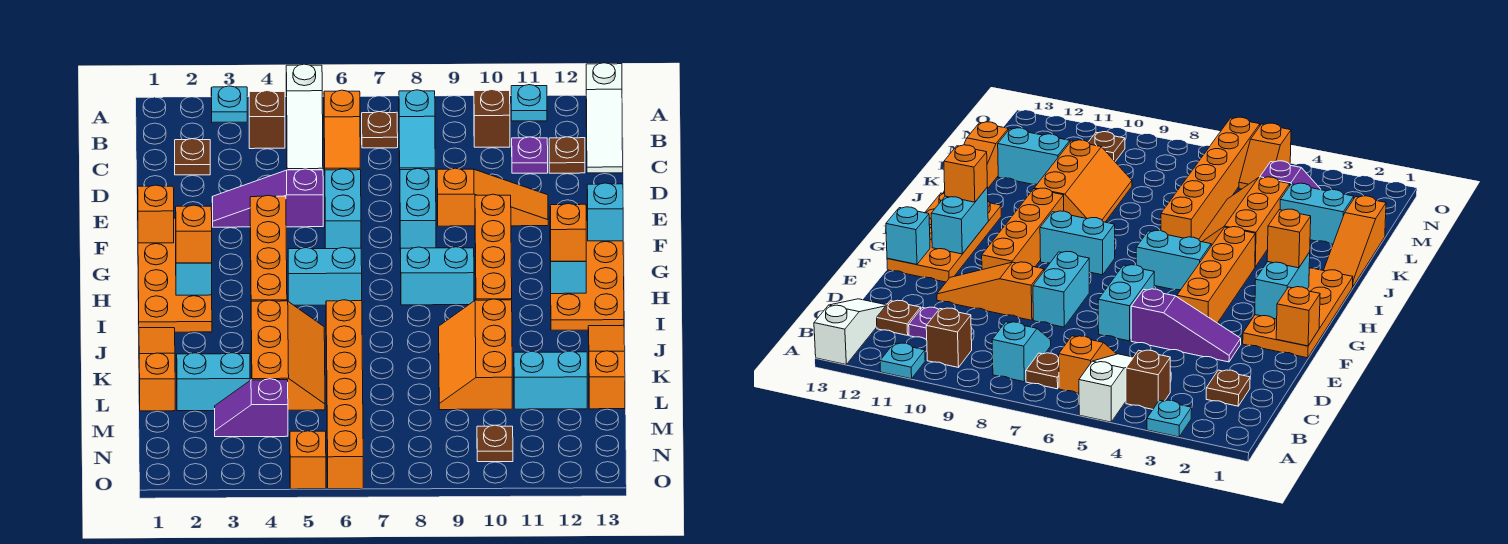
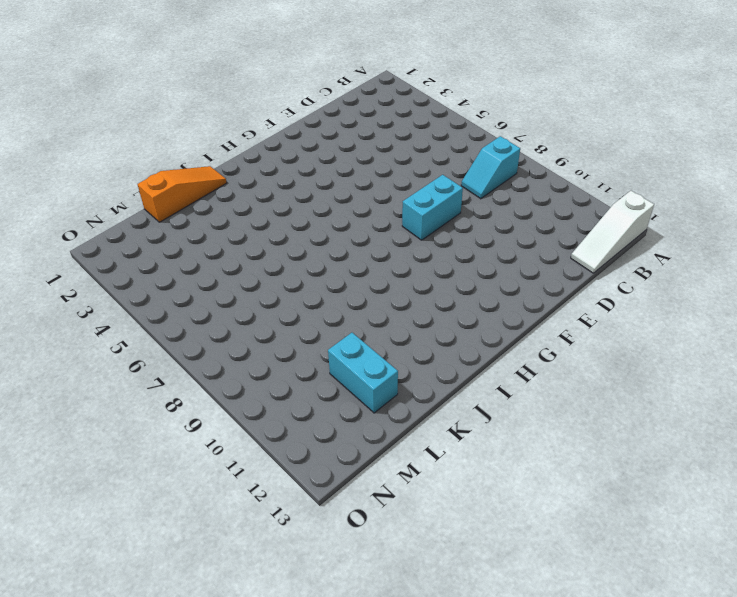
none -> cyan 1x1 plate [211,86,247,123]
none -> white 1x3 slope [286,64,323,170]
none -> cyan 1x1 plate [511,85,547,121]
none -> brown 1x1 brick [249,91,285,149]

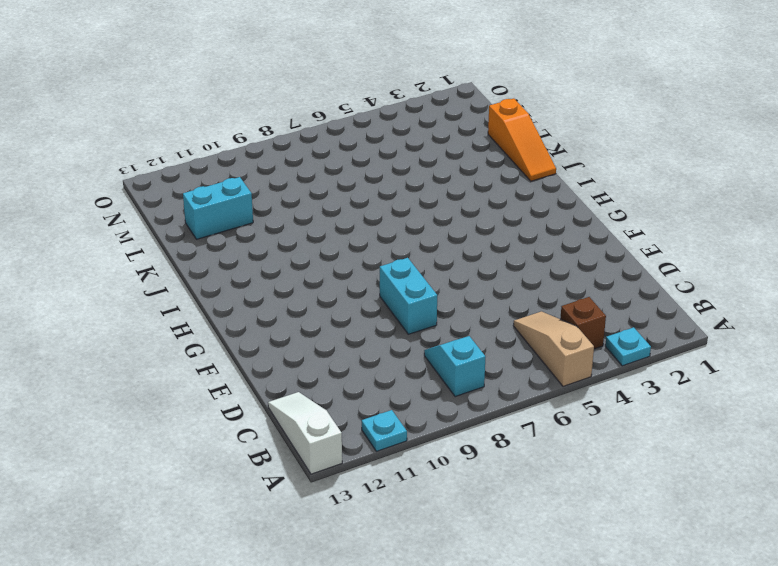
tan 1x3 slope [513,311,594,386] -> white 1x3 slope [286,64,323,170]
none -> orange 1x2 slope [324,90,360,170]
none -> brown 1x1 plate [362,112,398,148]
none -> brown 1x1 brick [474,90,510,147]
none -> brown 1x1 plate [175,139,210,175]

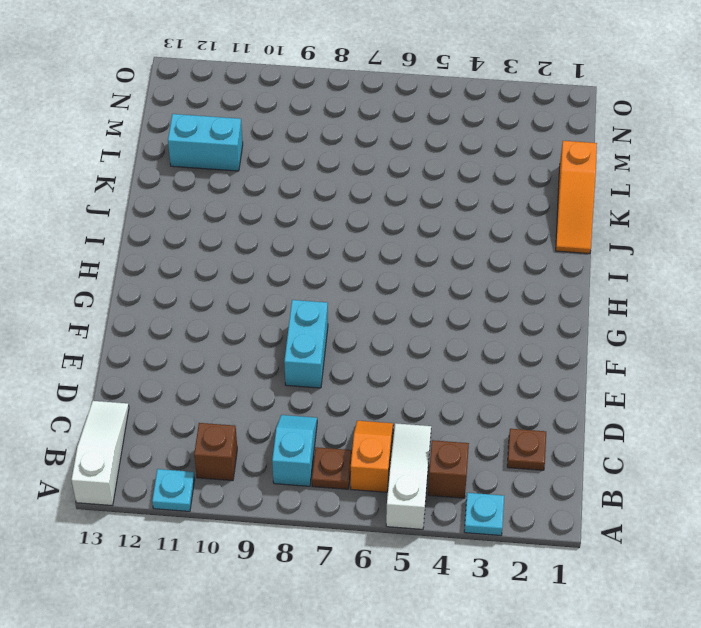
none -> purple 1x1 plate [512,137,548,173]
none -> brown 1x1 plate [549,137,585,173]
none -> purple 1x3 slope [212,169,323,227]
none -> cyan 1x2 brick [325,169,361,249]

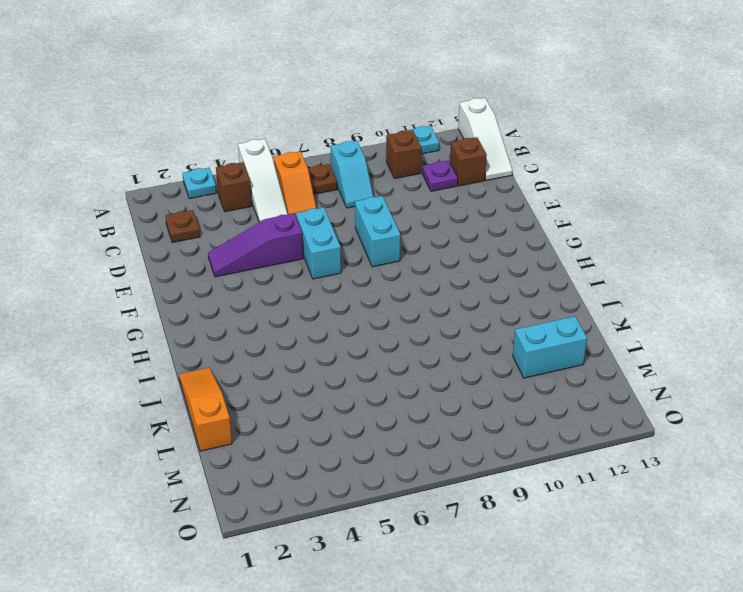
brown 1x1 brick [450,137,487,186] -> brown 1x1 plate [549,137,585,173]
none -> orange 1x3 slope [437,168,548,226]
none -> orange 2x4 plate [138,218,212,332]
none -> orange 1x4 brick [250,195,287,301]
none -> orange 1x4 brick [475,194,512,300]

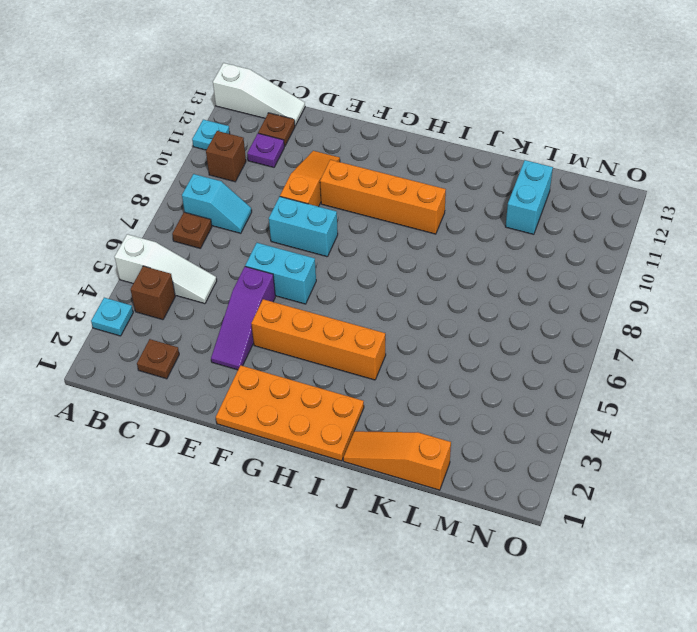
none -> orange 1x2 slope [324,90,360,170]
none -> orange 2x4 plate [550,216,624,330]
none -> cyan 1x2 brick [288,247,362,305]
none -> cyan 1x2 brick [401,247,474,305]

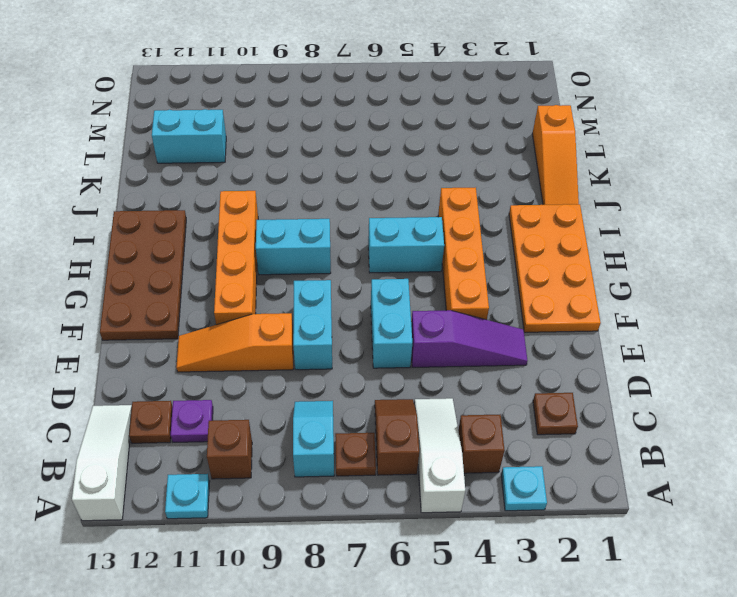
brown 1x2 slope [375,399,419,475] -> orange 1x2 slope [324,90,360,170]
brown 2x4 plate [100,210,186,340] -> orange 2x4 plate [550,216,624,330]
none -> orange 2x3 slope [251,300,325,410]
none -> orange 1x6 brick [326,300,363,489]
none -> orange 2x3 slope [439,299,512,410]
none -> orange 1x3 slope [588,325,625,409]

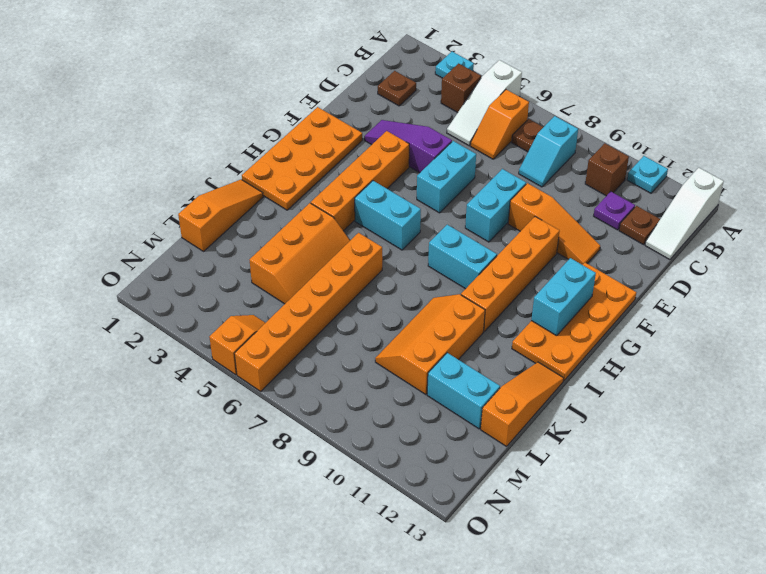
none -> cyan 1x2 brick [177,353,250,411]
none -> purple 1x2 slope [215,379,288,437]
none -> brown 1x1 plate [477,425,513,462]
none -> orange 1x1 brick [138,185,174,243]

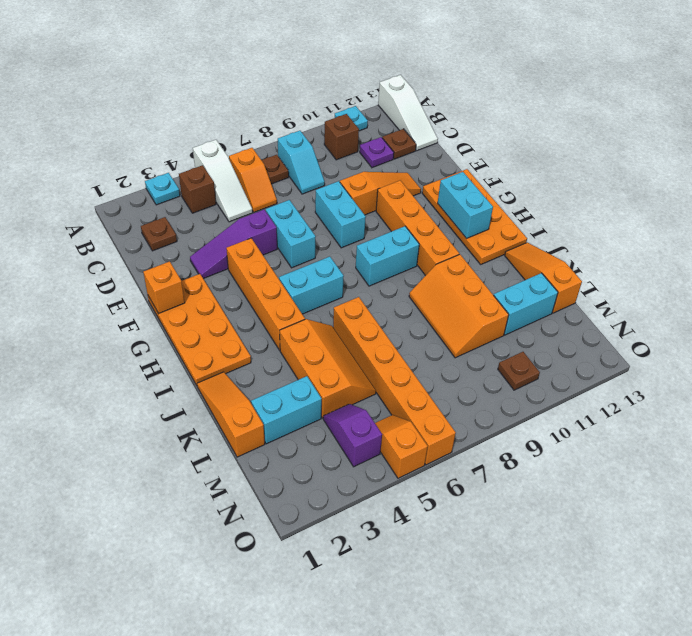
purple 1x2 slope [323,404,382,467] -> purple 1x2 slope turned to [215,379,288,437]
none -> cyan 1x1 brick [587,183,623,241]
none -> cyan 1x2 brick [176,263,212,295]
none -> orange 1x1 brick [176,205,212,263]
none -> orange 1x1 brick [550,204,586,261]

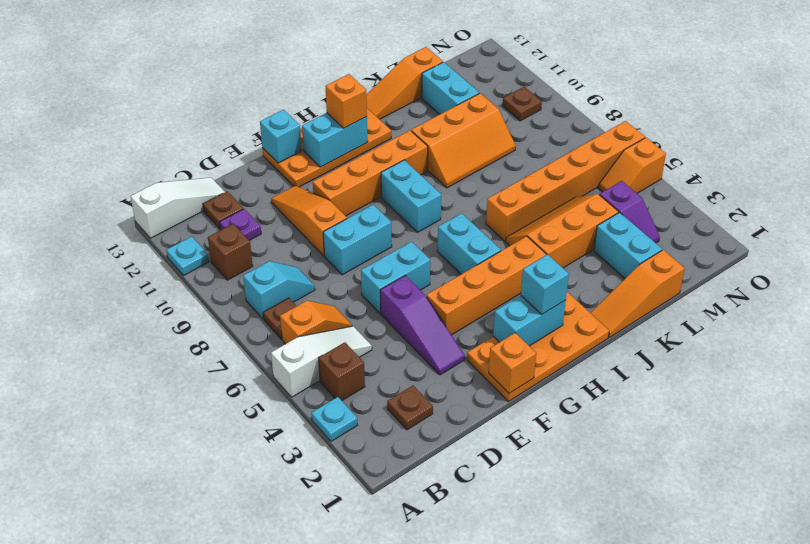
cyan 1x1 brick [521,254,569,314] -> orange 1x1 brick [176,205,212,263]

